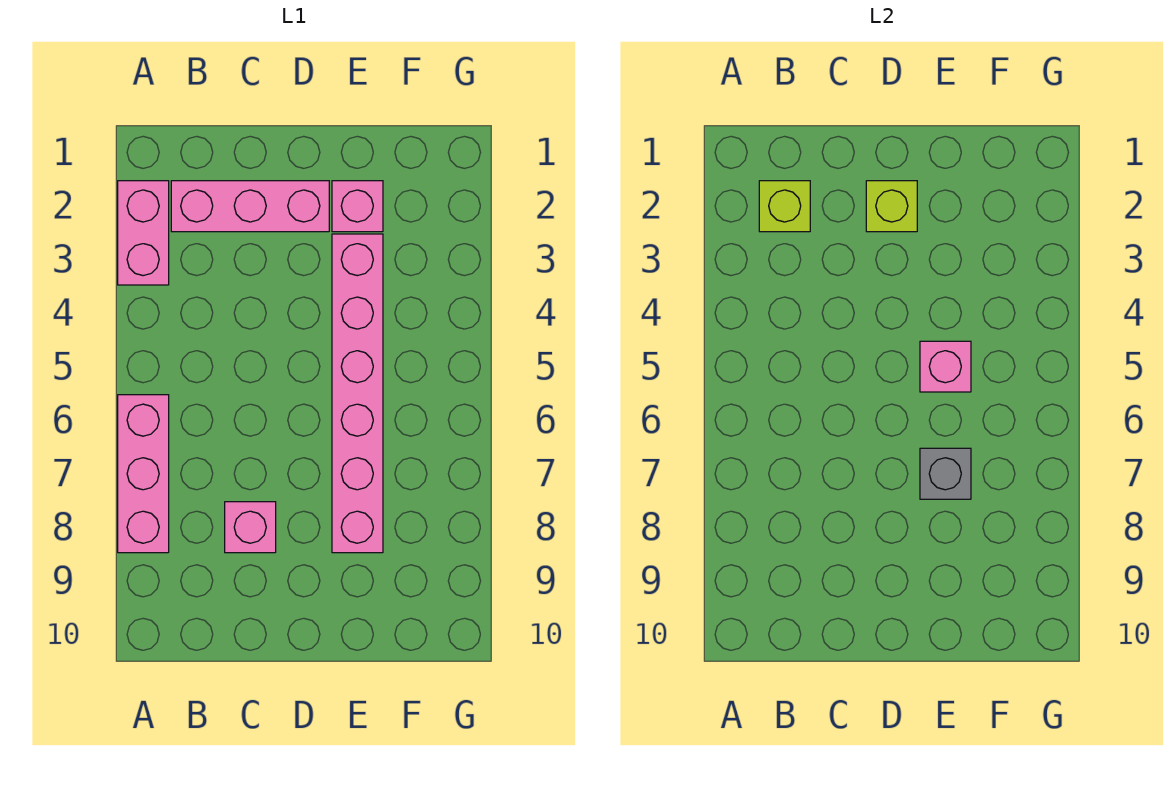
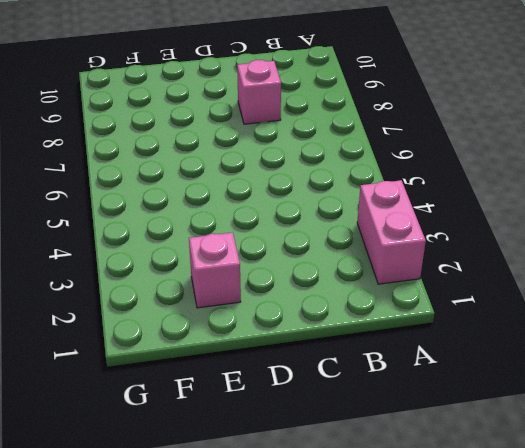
none -> pink 1x3 brick [118,395,169,553]
none -> pink 1x3 brick [171,181,329,232]

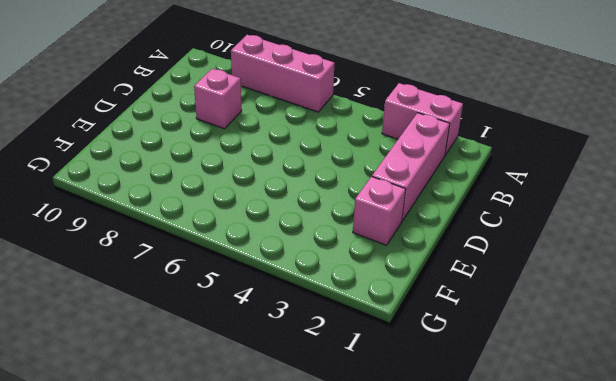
none -> pink 1x6 brick [332,234,383,553]
none -> lime 1x1 brick [759,181,810,232]

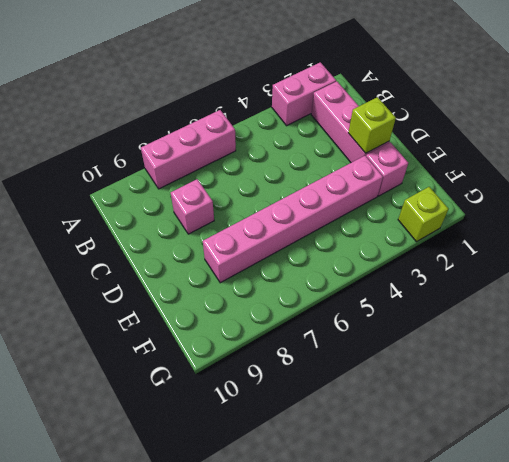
lime 1x1 brick [398,187,448,242] -> lime 1x1 brick moved to [759,181,810,232]
none -> pink 1x1 brick [920,341,971,392]
none -> grey 1x1 brick [920,448,971,499]

